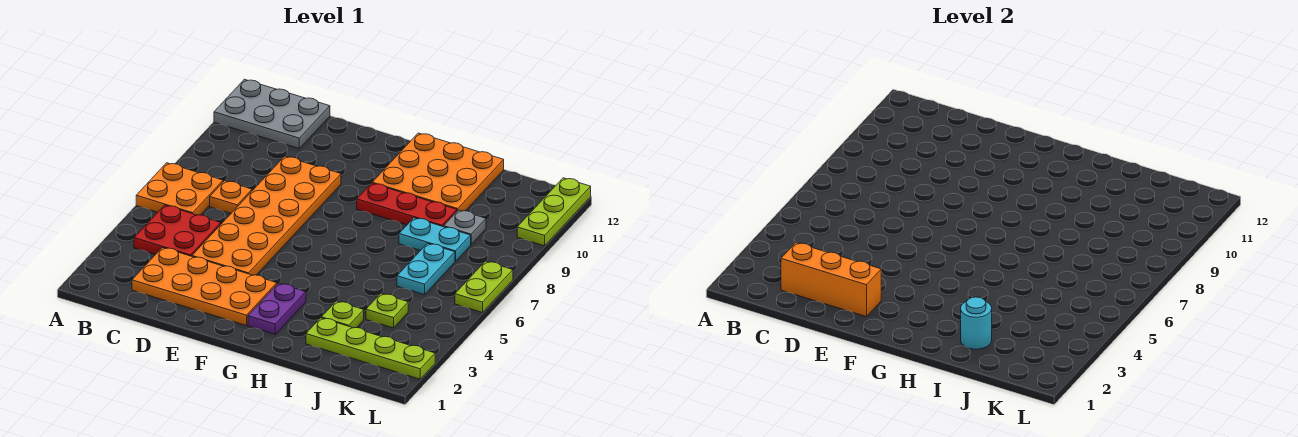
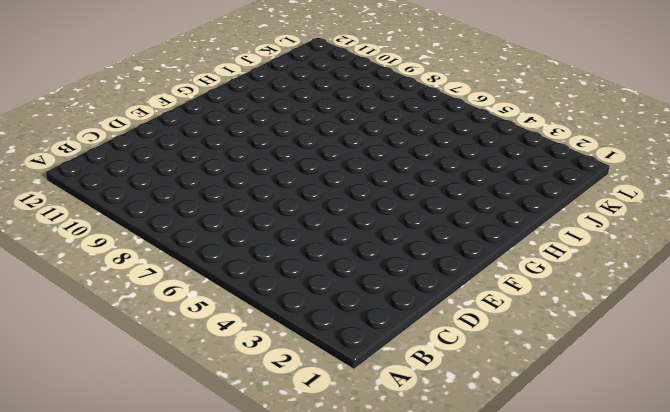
none -> orange 2x2 plate [136,163,223,215]
none -> grey 2x3 plate [214,79,330,148]
none -> red 2x2 plate [134,205,221,256]

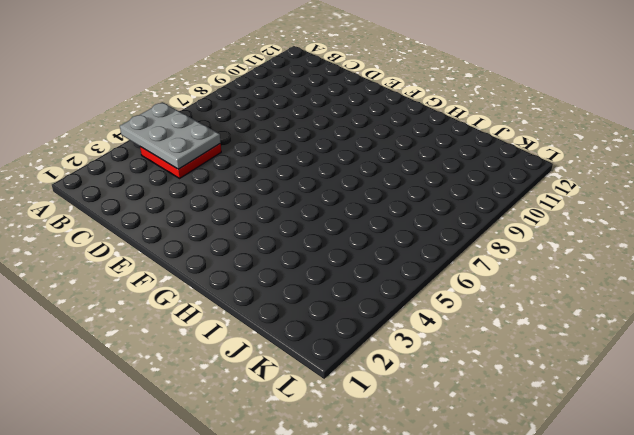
grey 2x3 plate [120,102,221,169] -> grey 2x3 plate moved to [214,79,330,148]
none -> orange 2x2 plate [136,163,223,215]
none -> orange 2x4 plate [132,248,277,326]
none -> orange 1x1 plate [210,181,252,213]

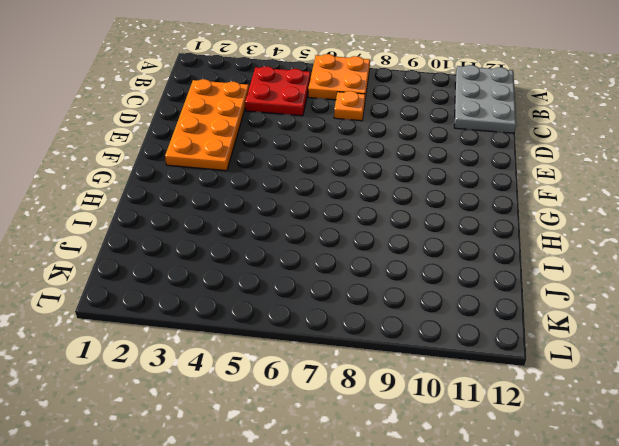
none -> orange 2x6 plate [192,156,341,275]
none -> purple 1x2 plate [248,283,306,334]
none -> red 1x3 plate [357,183,457,227]

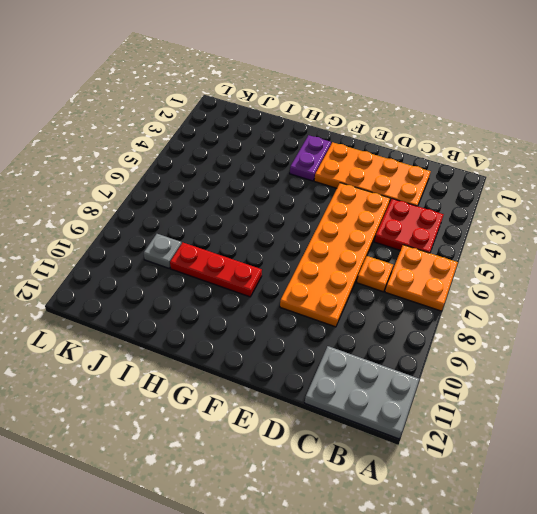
none -> orange 3x3 plate [372,133,504,211]
none -> lime 1x4 plate [306,318,435,379]
none -> lime 1x1 plate [321,301,364,328]

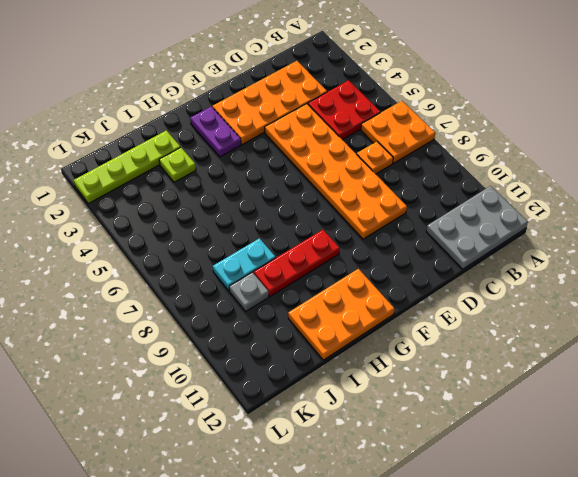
orange 2x3 plate [288,269,395,360] -> orange 3x3 plate [372,133,504,211]
none -> lime 1x1 plate [366,294,408,328]
none -> cyan 1x2 plate [397,243,455,295]
none -> lime 1x2 plate [455,261,513,313]

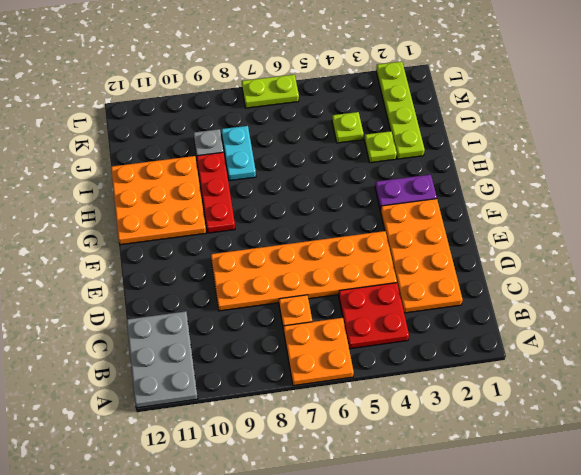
none -> cyan 1x2 plate [397,243,455,295]
none -> lime 1x3 plate [517,178,591,246]
none -> orange 1x3 brick [781,243,881,317]

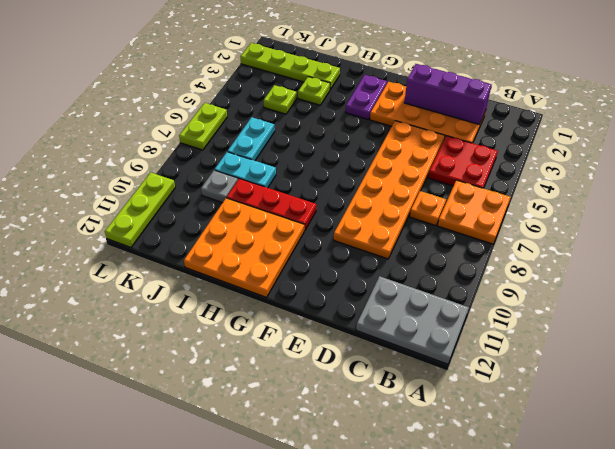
purple 1x3 brick [404,64,491,124] -> orange 1x3 brick [781,243,881,317]
none -> cyan 1x1 round brick [961,297,992,349]

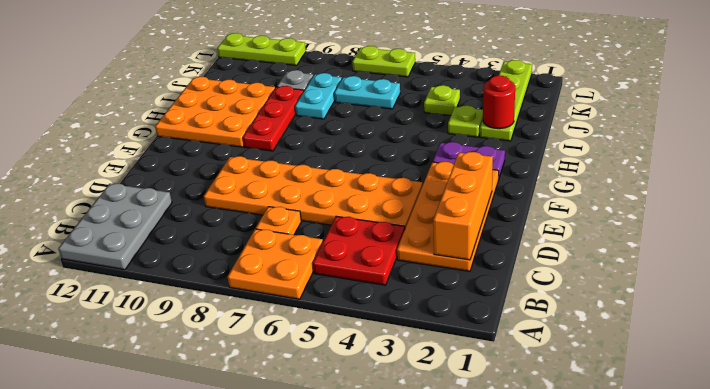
red 1x1 round brick [483,76,515,129] -> cyan 1x1 round brick [961,297,992,349]

